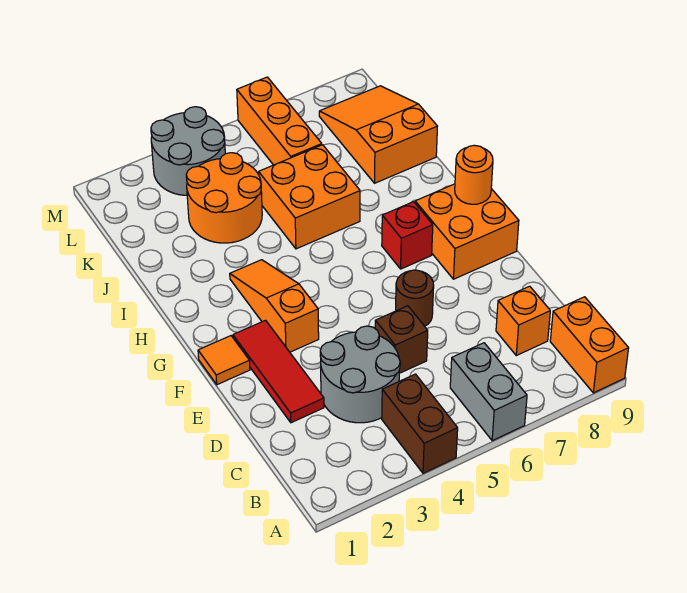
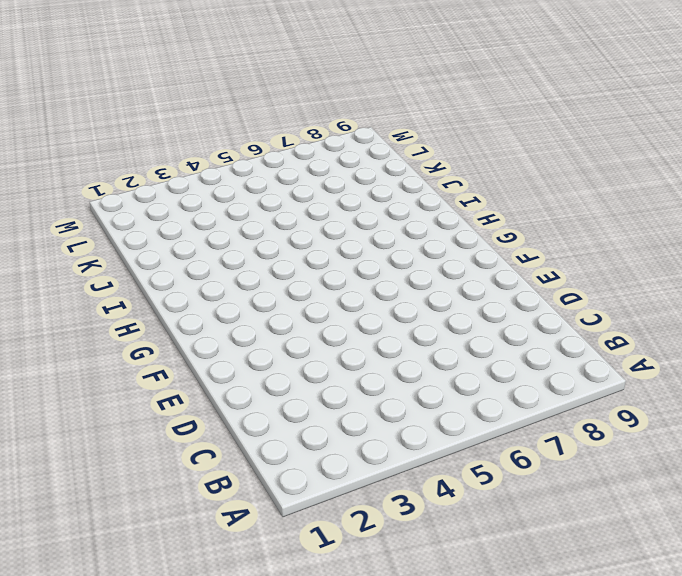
none -> brown 1x2 brick [382,374,458,473]
none -> grey 1x2 brick [450,343,527,441]
none -> orange 1x2 brick [550,297,629,393]

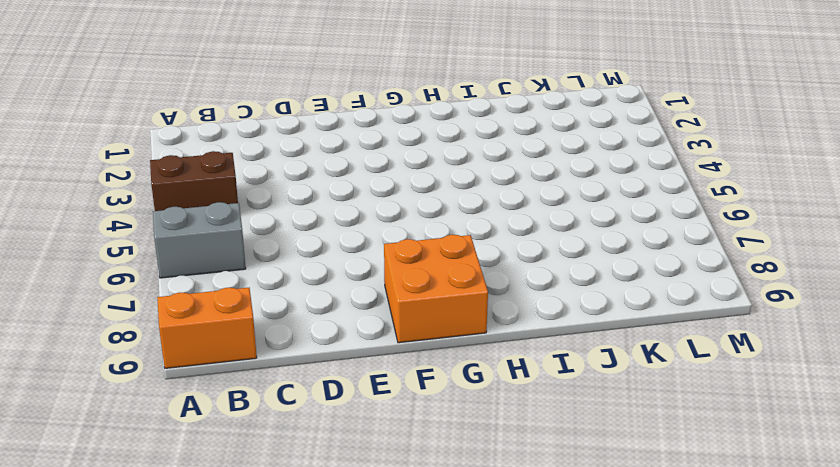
none -> grey 2x2 round brick [320,326,400,423]
none -> orange 1x1 brick [496,286,550,355]
none -> red 1x3 tile [233,320,324,423]

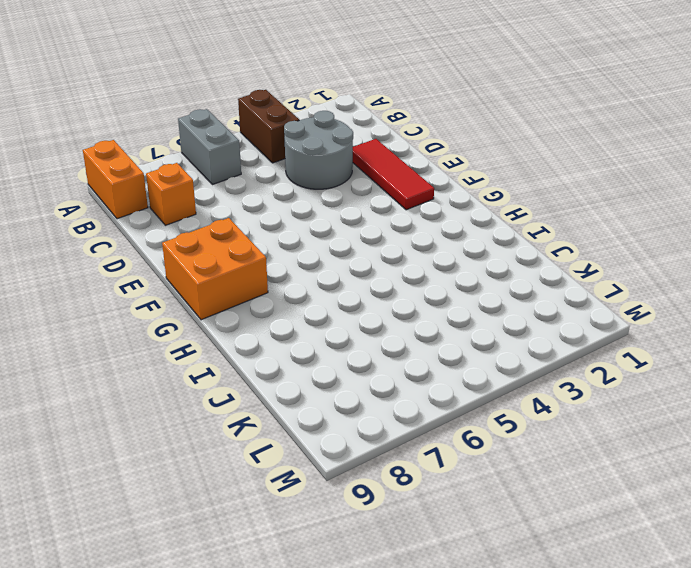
none -> brown 1x1 brick [375,306,428,373]
none -> brown 1x1 round brick [396,270,434,326]
none -> orange 1x1 tile [198,336,250,385]

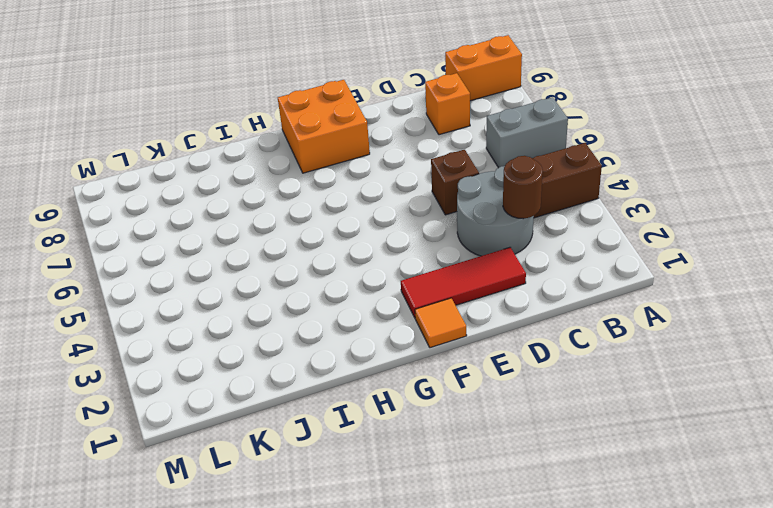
brown 1x1 round brick [503,156,543,219] -> brown 1x1 round brick moved to [396,270,434,326]
none -> orange 1x3 slope [230,260,319,352]
none -> red 1x1 brick [382,202,433,269]
none -> orange 2x2 brick [259,145,360,249]

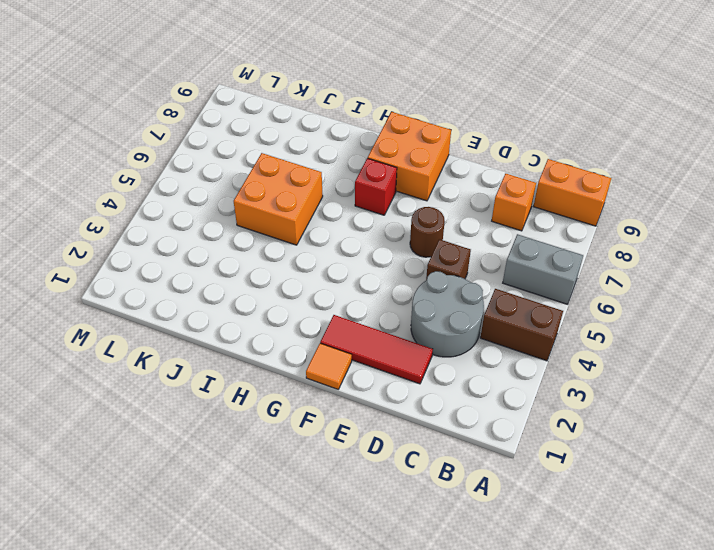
none -> orange 1x3 slope [230,260,319,352]
none -> orange 2x2 round brick [186,153,262,243]
none -> orange 2x3 slope [319,86,438,183]

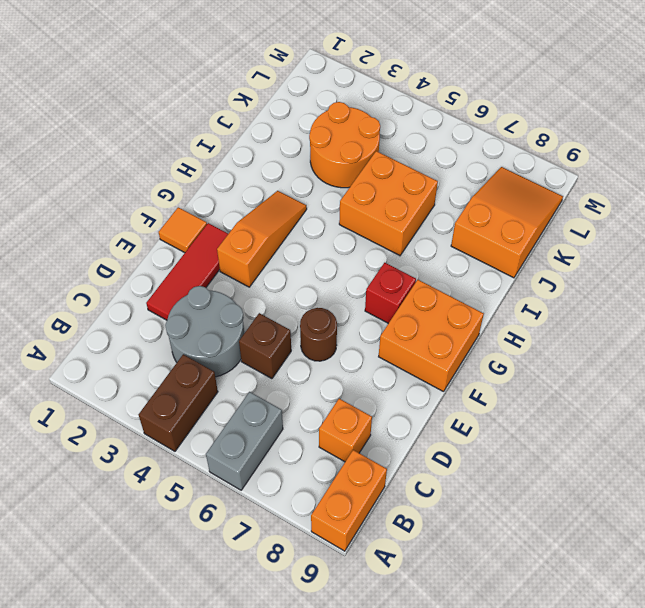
none -> orange 1x3 brick [237,77,322,165]
none -> grey 2x2 round brick [151,107,225,195]
none -> orange 1x1 round brick [455,145,493,204]

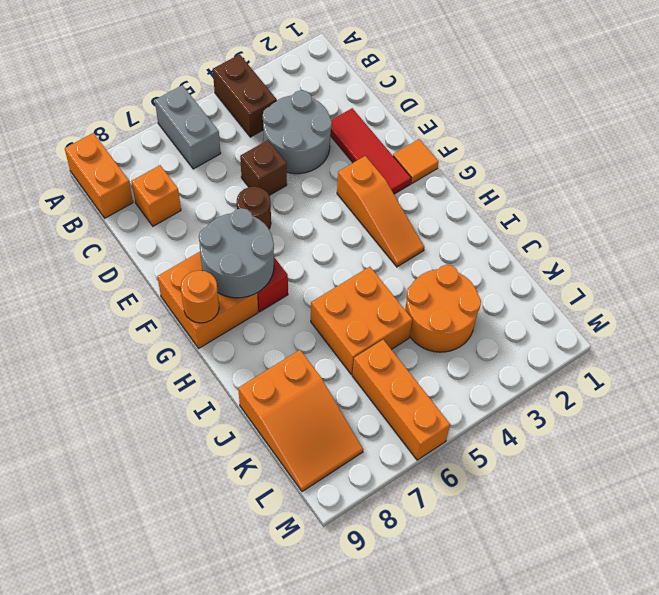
grey 2x2 round brick [199,208,274,298] -> grey 2x2 round brick moved to [151,107,225,195]

